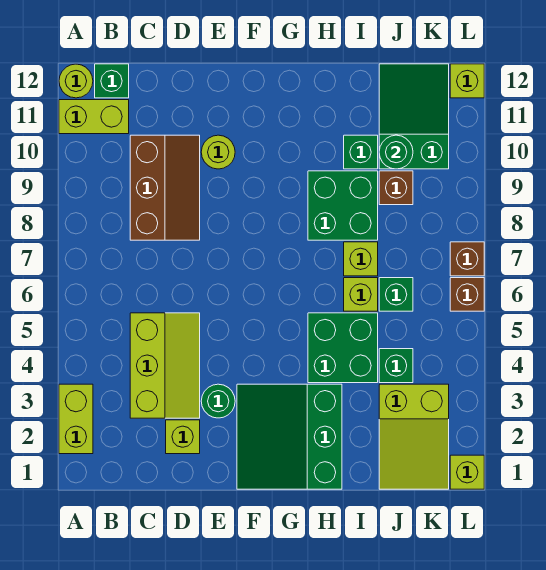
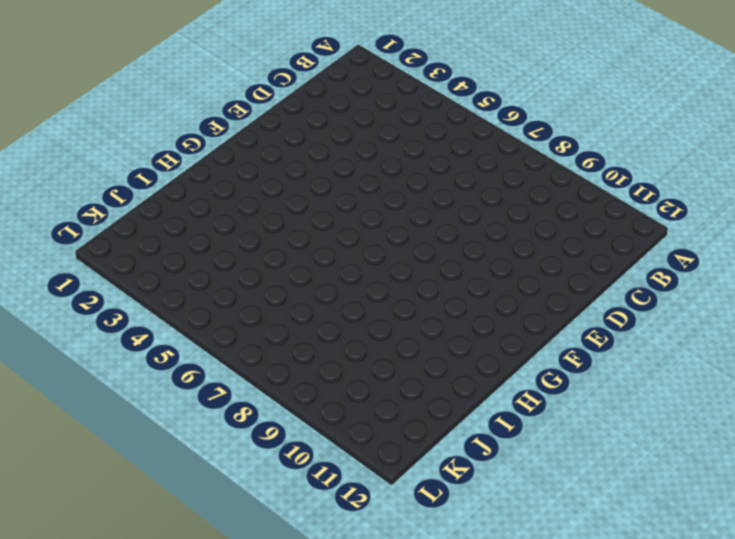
none -> lime 1x2 brick [59,384,93,454]
none -> lime 1x2 brick [59,100,129,134]
none -> lime 1x1 round brick [59,64,93,98]

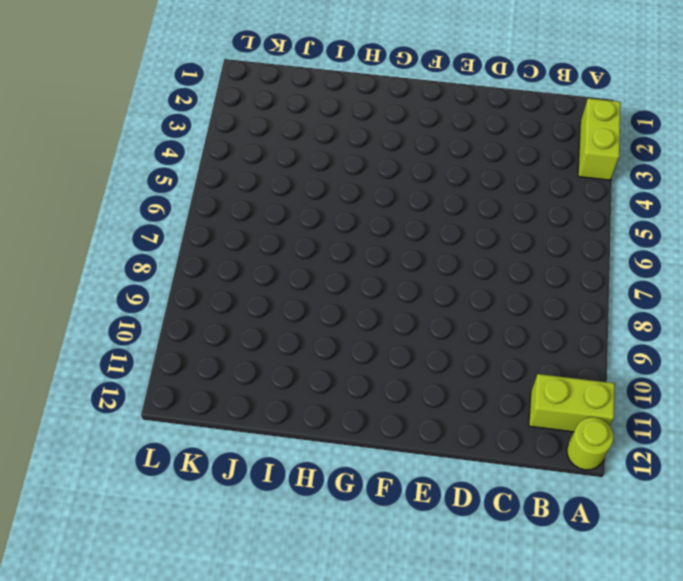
none -> green 1x1 brick [95,64,129,98]
none -> lime 2x3 slope [130,313,200,418]
none -> brown 2x3 slope [130,135,200,240]

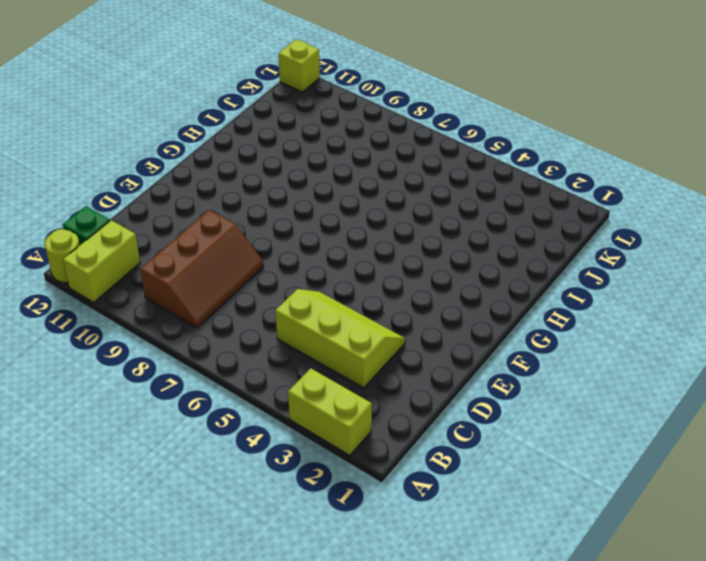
brown 2x3 slope [140,210,264,328] -> brown 2x3 slope turned to [130,135,200,240]
none -> lime 1x1 brick [166,420,200,454]
none -> green 1x1 round brick [201,384,235,418]
none -> lime 1x1 round brick [201,135,235,169]

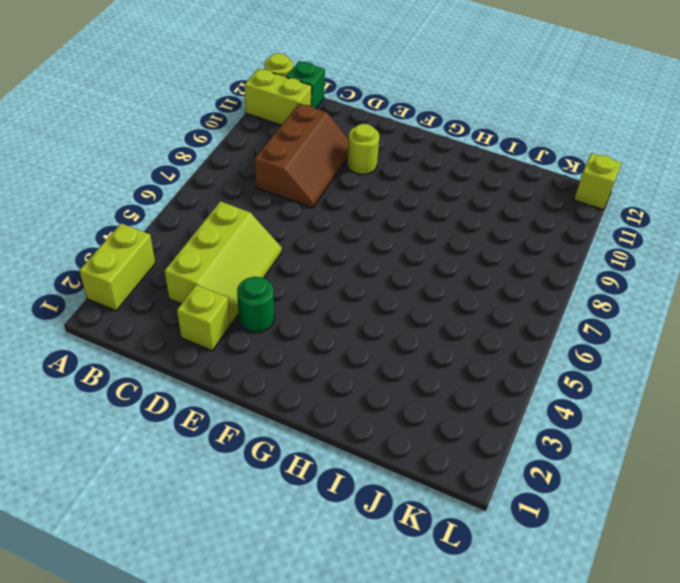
none -> green 3x3 slope [237,384,342,489]
none -> green 2x2 brick [308,313,378,383]
none -> green 2x2 brick [308,171,378,240]

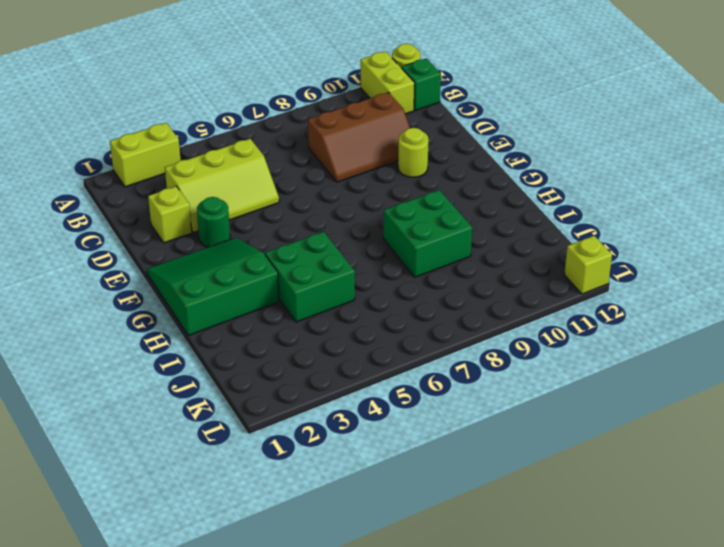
none -> lime 1x1 brick [344,278,378,311]
none -> lime 1x1 brick [344,242,378,276]
none -> green 1x1 brick [344,135,378,169]

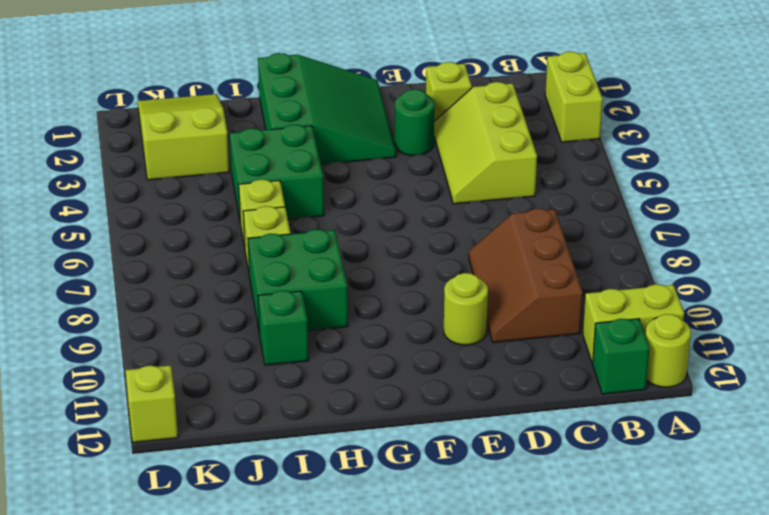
none -> green 1x1 brick [379,349,413,383]
none -> green 1x1 brick [379,278,413,311]
none -> brown 1x1 brick [379,171,413,205]

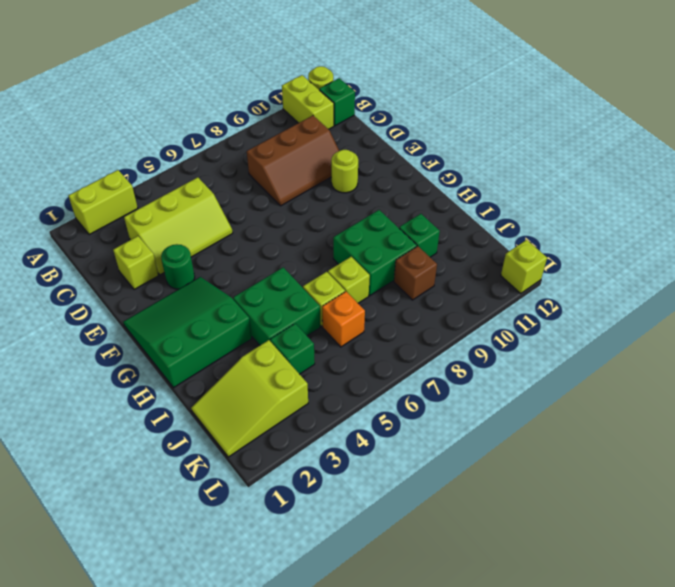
orange 1x1 brick [322,292,365,347] -> green 1x1 brick [379,278,413,311]
none -> green 2x3 slope [379,64,449,169]
none -> lime 1x1 brick [450,455,484,489]
none -> brown 1x1 brick [450,278,484,311]

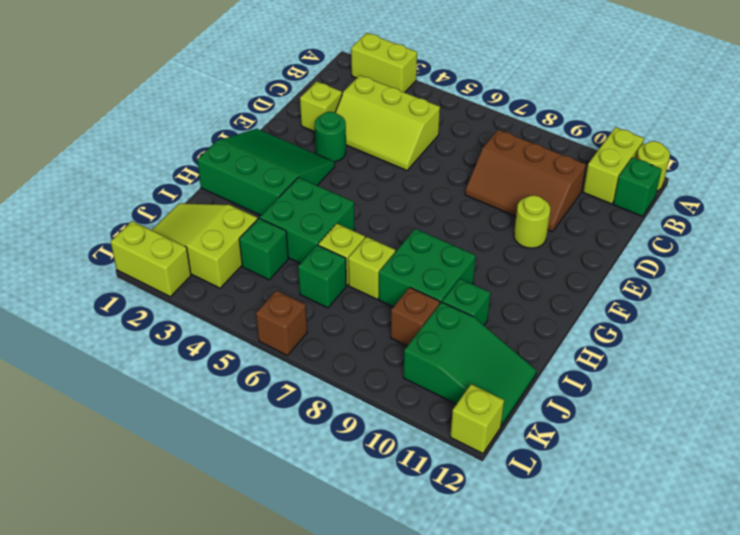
lime 1x2 brick [111,221,191,297] -> lime 1x1 brick [450,455,484,489]
none -> brown 1x1 brick [450,242,484,276]
none -> green 1x1 round brick [379,135,413,169]

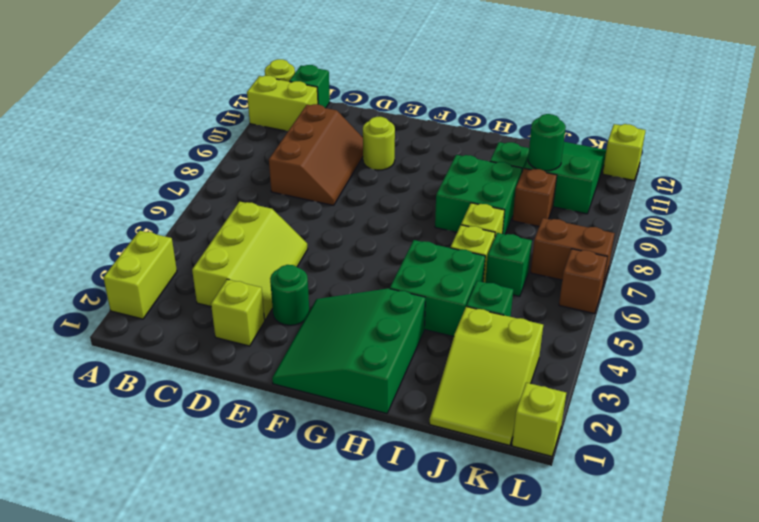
brown 1x2 brick [531,218,615,285] -> brown 1x1 brick [450,242,484,276]

